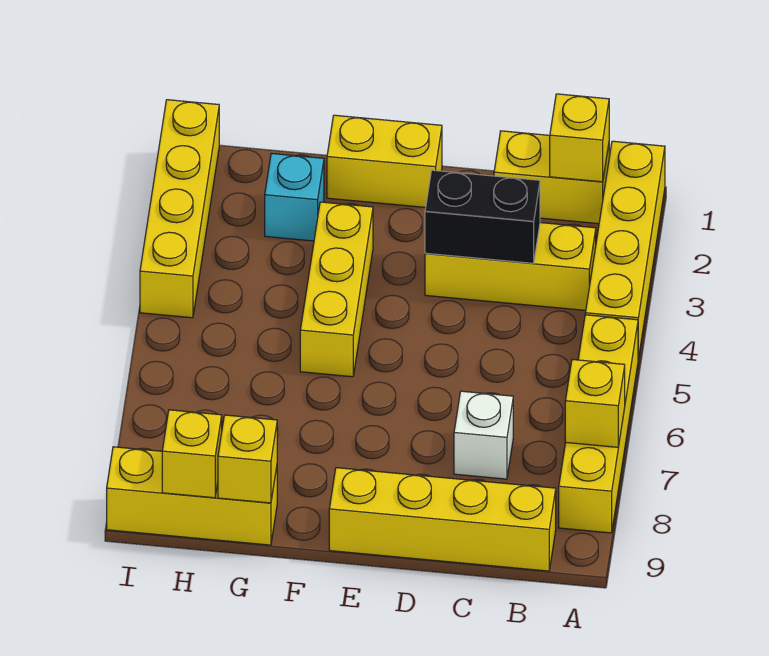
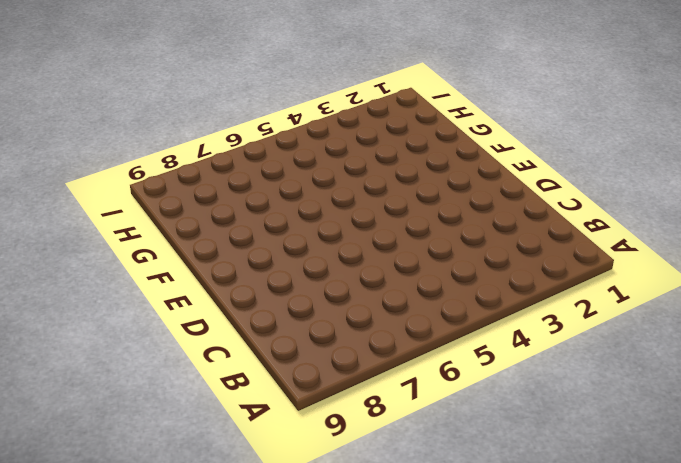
none -> yellow 1x4 brick [585,141,665,359]
none -> yellow 1x4 brick [559,315,638,533]
none -> yellow 1x2 brick [494,131,609,224]

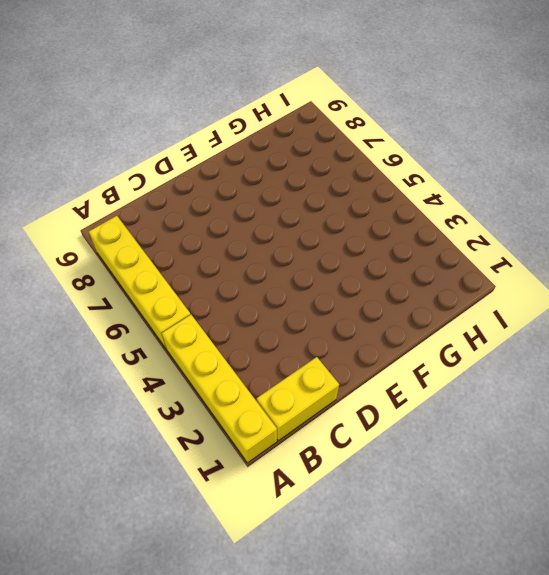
none -> yellow 1x3 brick [425,223,596,310]
none -> yellow 1x4 brick [329,468,556,571]
none -> white 1x1 brick [454,391,513,479]

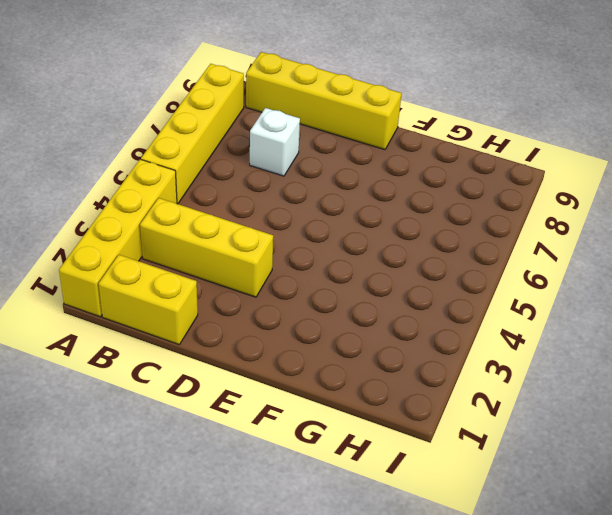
none -> yellow 1x2 brick [327,115,442,207]
none -> yellow 1x3 brick [300,202,373,377]
none -> cyan 1x1 brick [265,153,324,241]

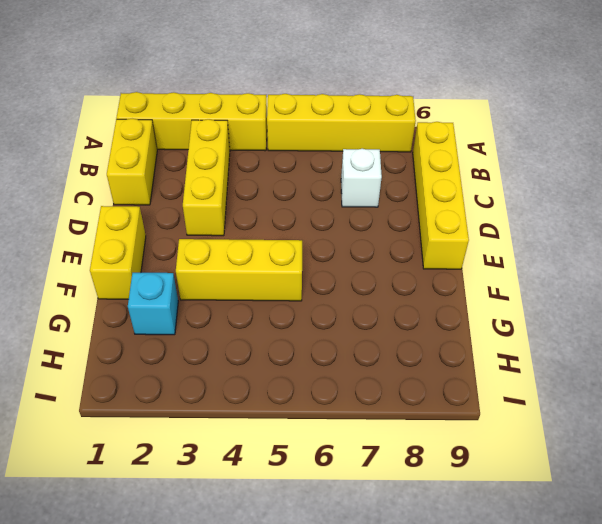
none -> yellow 1x3 brick [107,447,277,545]
none -> yellow 1x4 brick [140,100,219,318]
none -> yellow 1x1 brick [565,359,625,447]

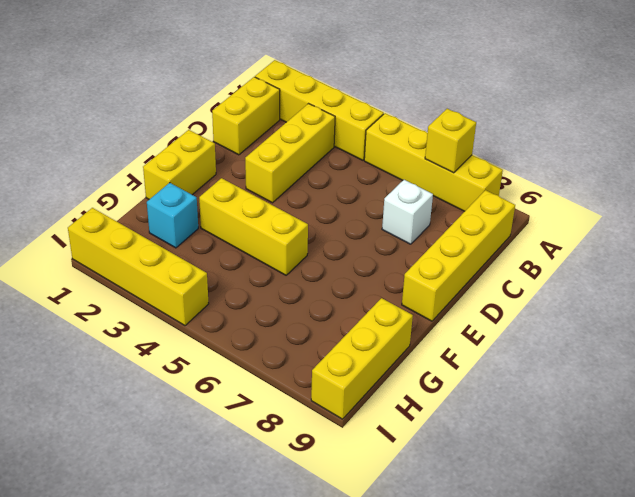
none -> yellow 1x1 brick [550,94,609,182]
none -> black 1x2 brick [425,170,540,263]
none -> yellow 1x1 brick [218,415,277,503]

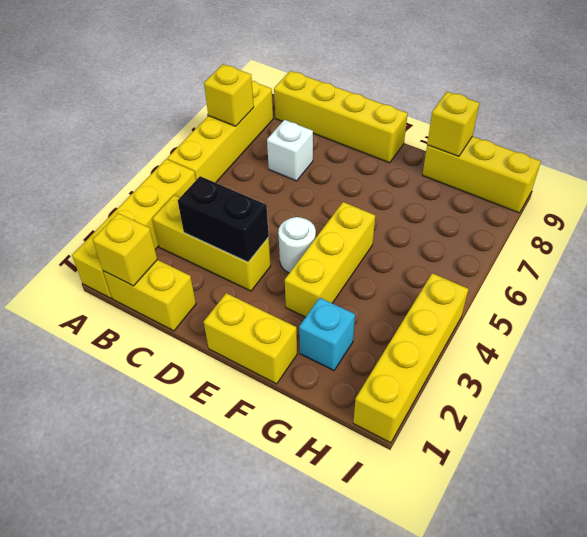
white 1x1 round brick [278,217,316,273] -> none
none -> yellow 1x1 brick [162,410,222,498]

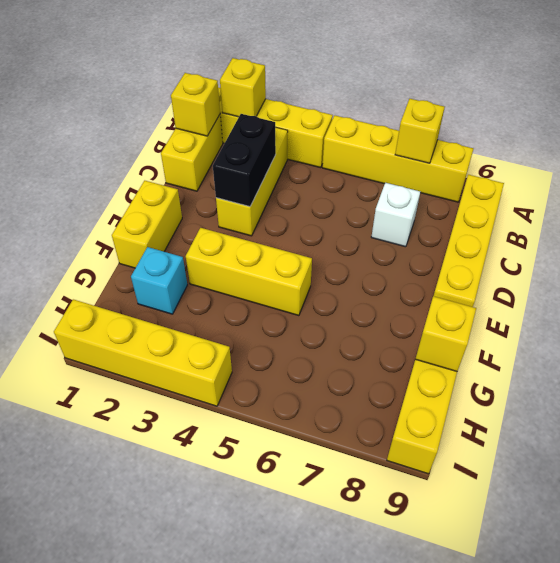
yellow 1x1 brick [220,58,266,117] -> yellow 1x1 brick moved to [162,410,222,498]

